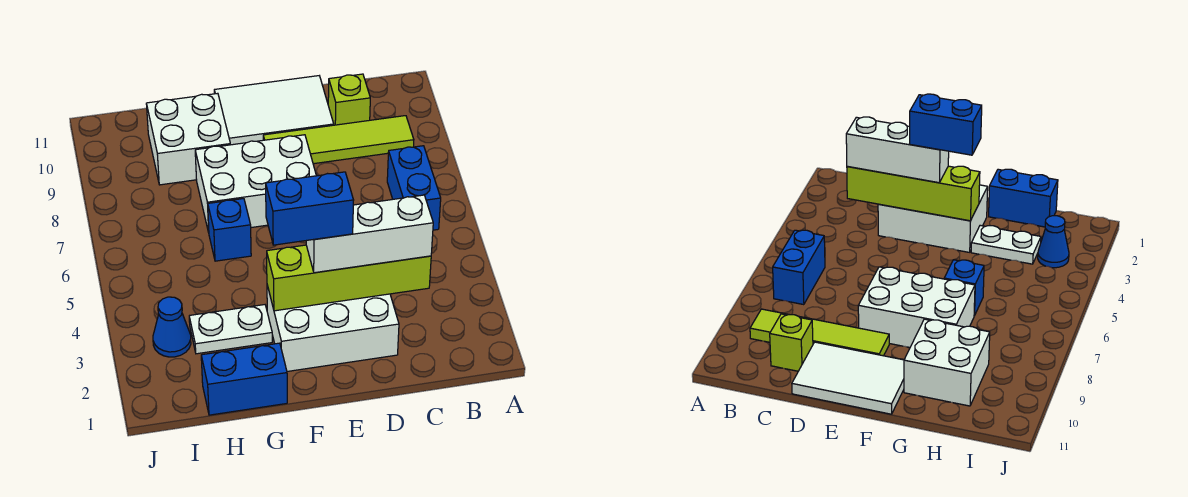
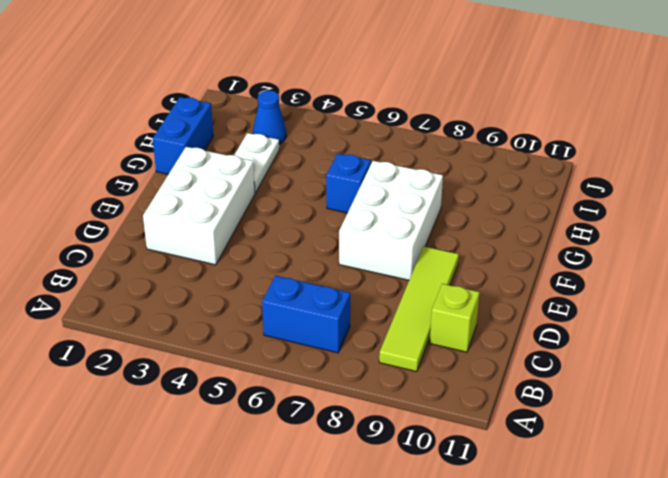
none -> white 2x3 tile [214,76,334,145]
none -> white 2x2 brick [146,93,230,185]
none -> lime 1x4 brick [267,245,431,311]

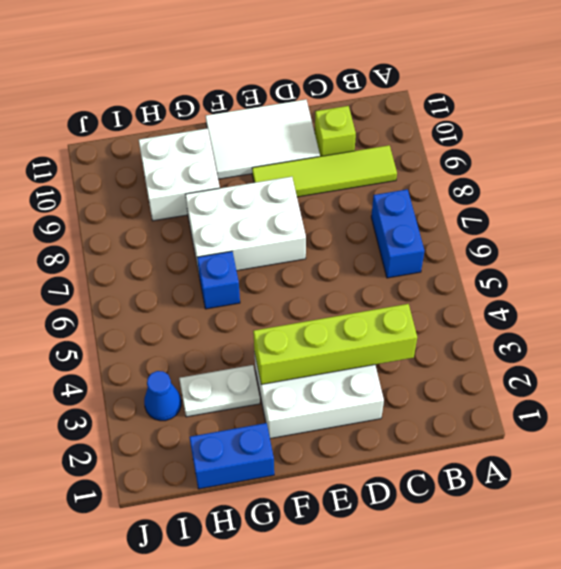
none -> white 1x3 brick [306,195,433,273]
none -> blue 1x2 brick [266,172,354,245]

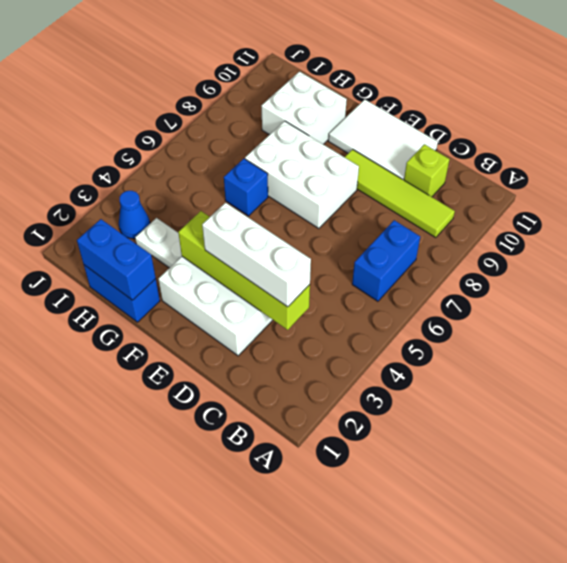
blue 1x2 brick [77,219,156,300] -> blue 1x2 brick moved to [266,172,354,245]

